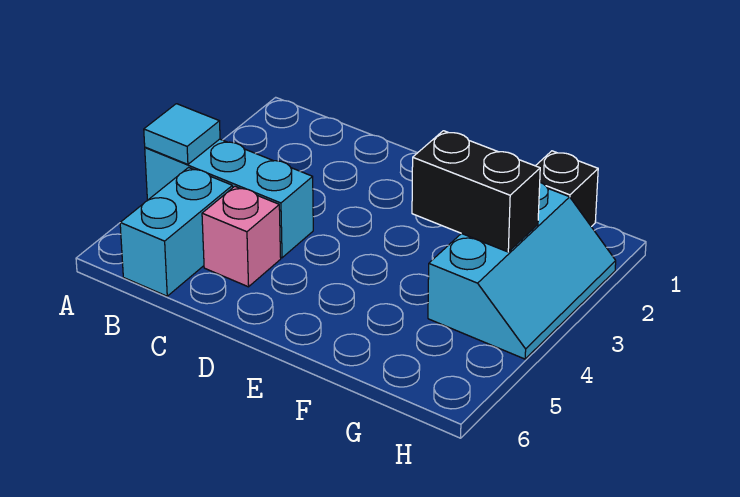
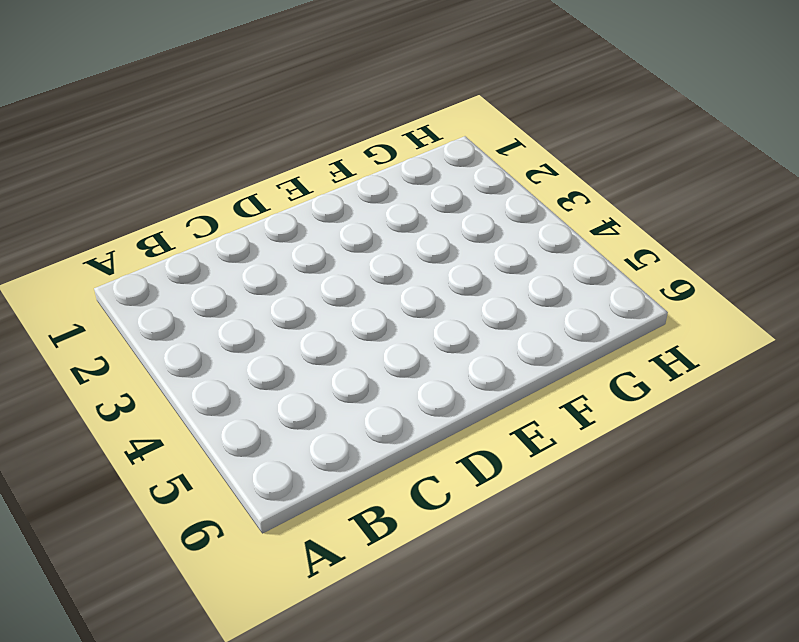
none -> cyan 1x3 brick [145,139,313,258]
none -> cyan 1x2 brick [120,168,233,296]

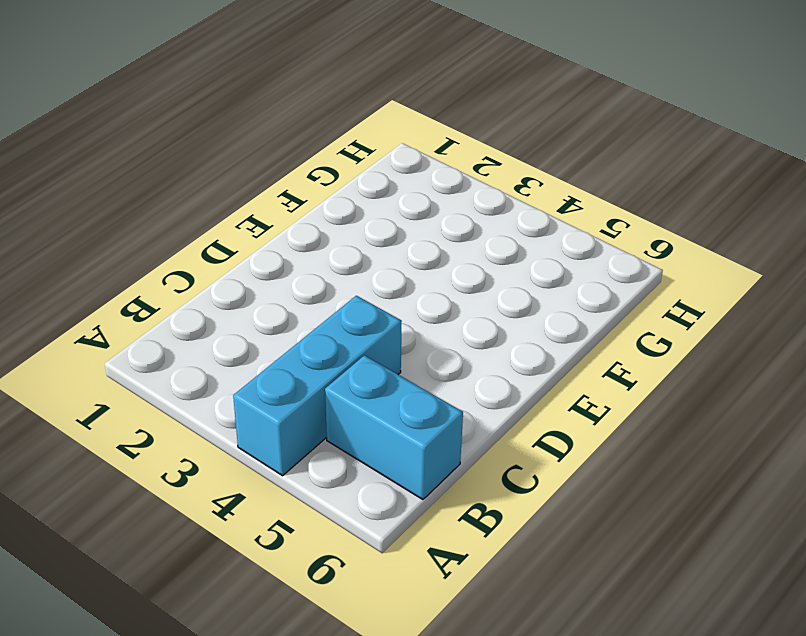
none -> pink 1x1 brick [202,186,281,287]
none -> black 1x1 brick [536,151,598,227]

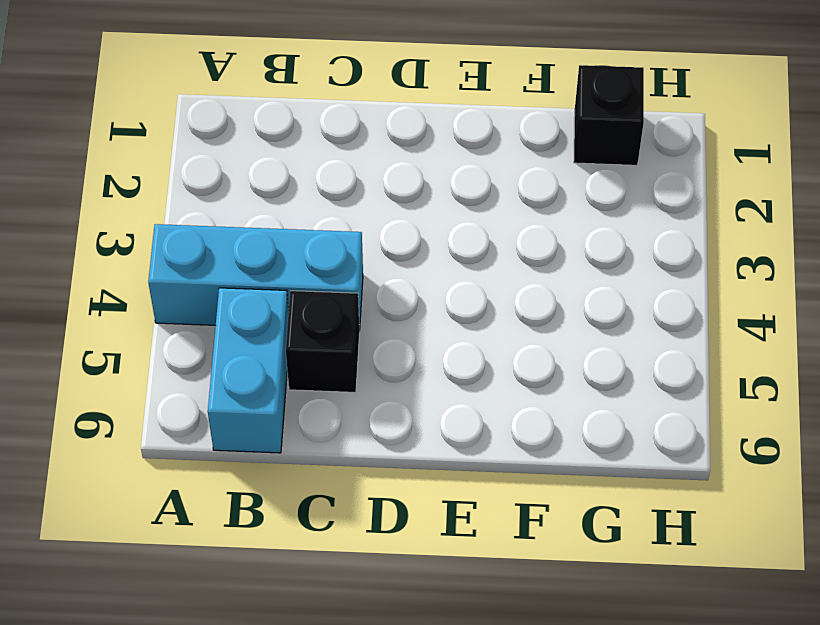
black 1x1 brick [286,291,359,392] -> pink 1x1 brick [202,186,281,287]
none -> cyan 2x3 slope [428,183,616,359]
none -> cyan 1x1 tile [144,104,220,164]

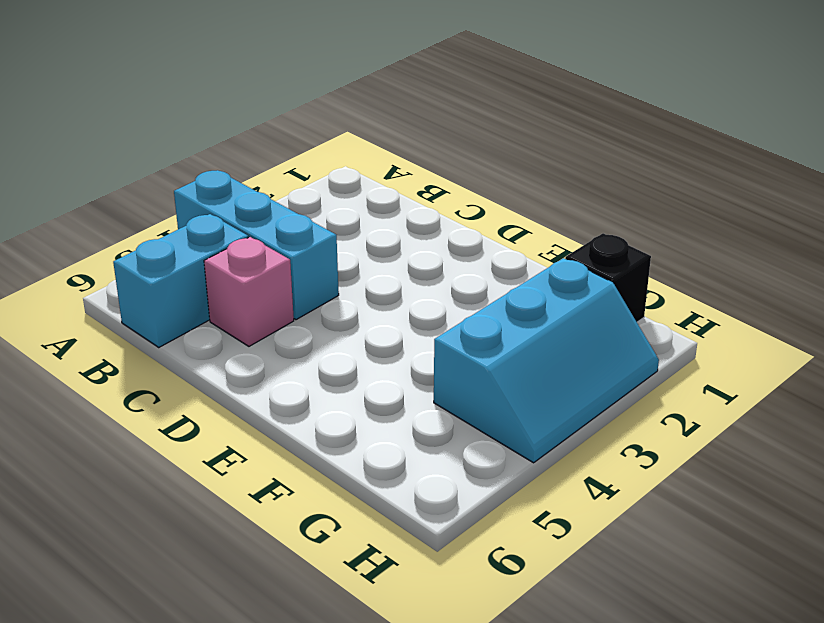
none -> cyan 1x1 tile [144,104,220,164]
none -> black 1x2 brick [412,131,540,252]

